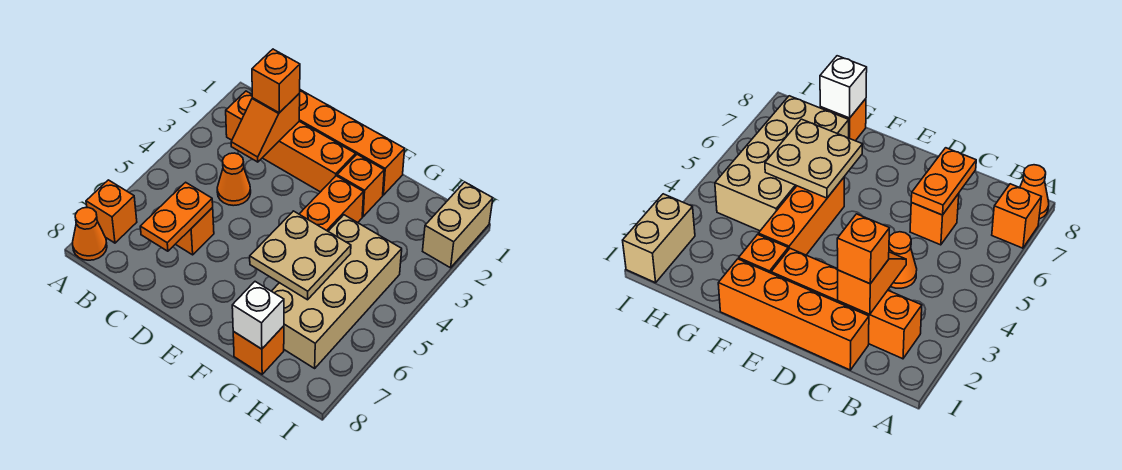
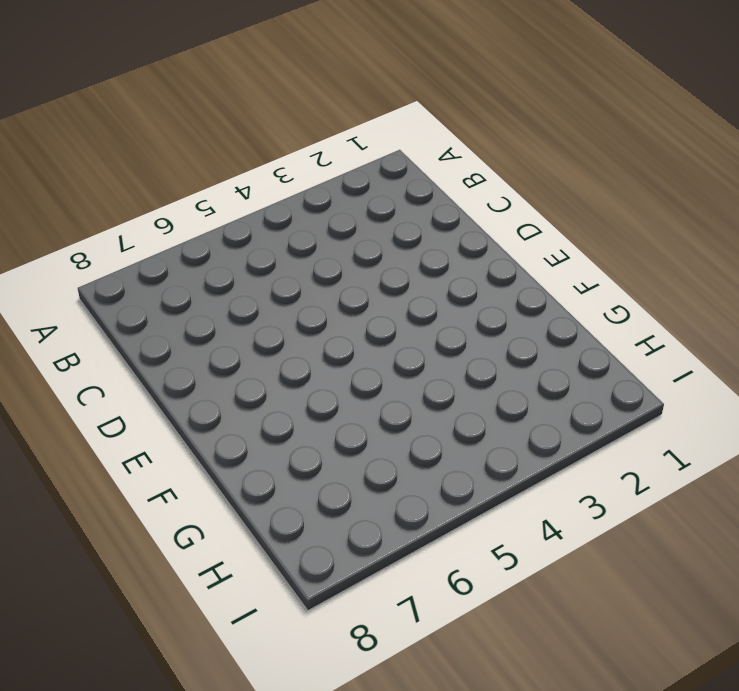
none -> orange 1x1 brick [86,180,137,243]
none -> orange 1x1 cone [73,208,107,260]
none -> orange 1x4 brick [226,91,356,192]

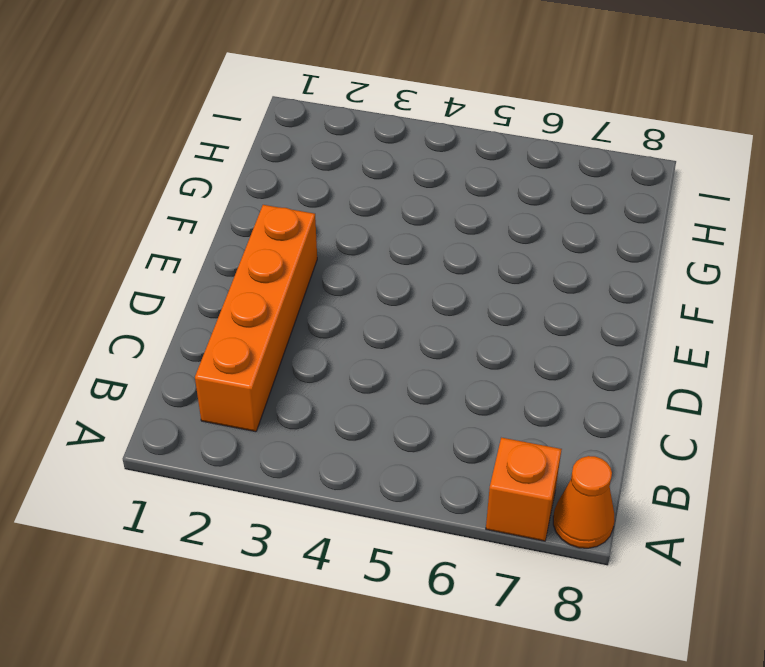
none -> orange 1x4 brick [299,90,405,195]
none -> orange 1x1 cone [217,153,251,206]
none -> orange 1x1 brick [176,208,214,255]

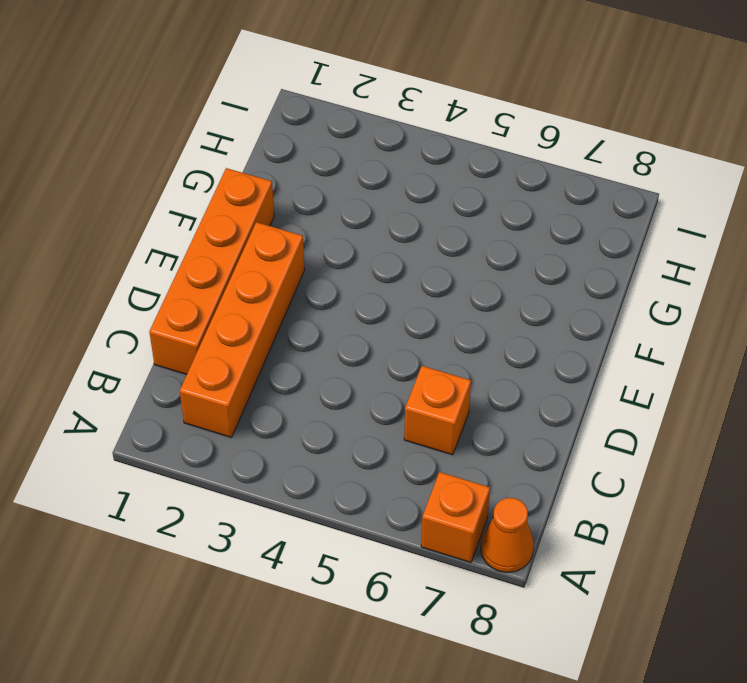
none -> orange 1x1 cone [217,153,251,206]
none -> orange 1x1 brick [337,154,384,217]
none -> orange 1x3 brick [299,176,364,231]

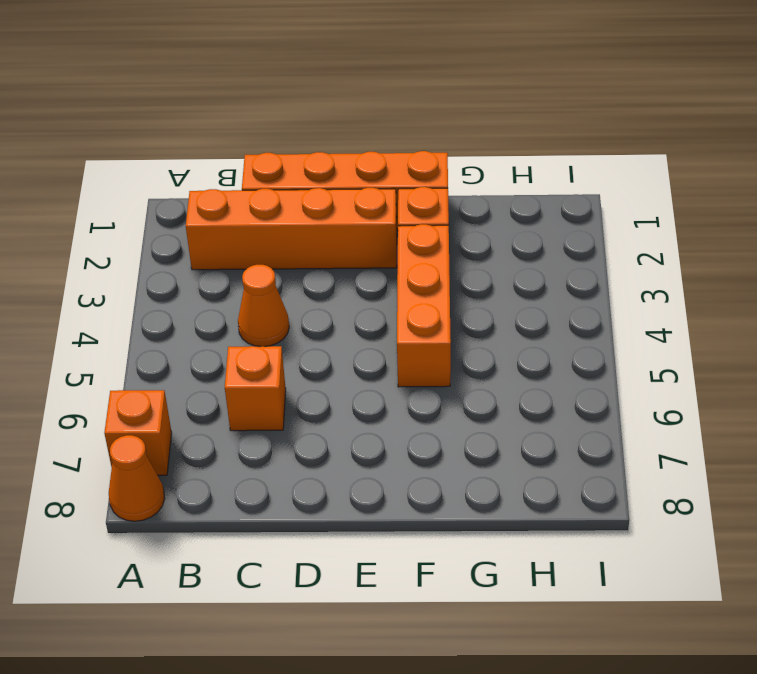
none -> tan 2x4 brick [272,215,402,368]
none -> orange 1x1 brick [233,326,284,374]
none -> tan 1x2 brick [423,182,493,268]

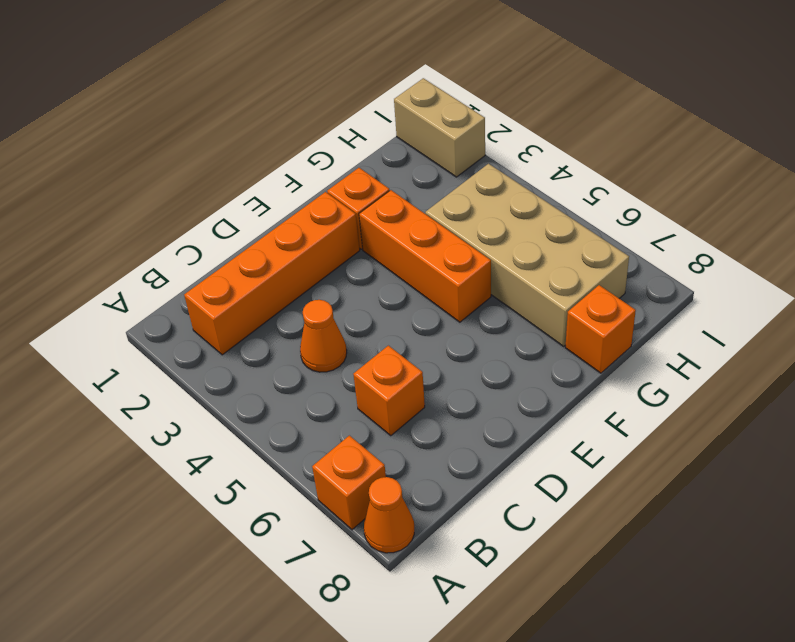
none -> orange 1x4 brick [299,90,405,195]
none -> orange 1x2 slope [231,93,300,162]
none -> orange 1x2 plate [140,182,213,251]

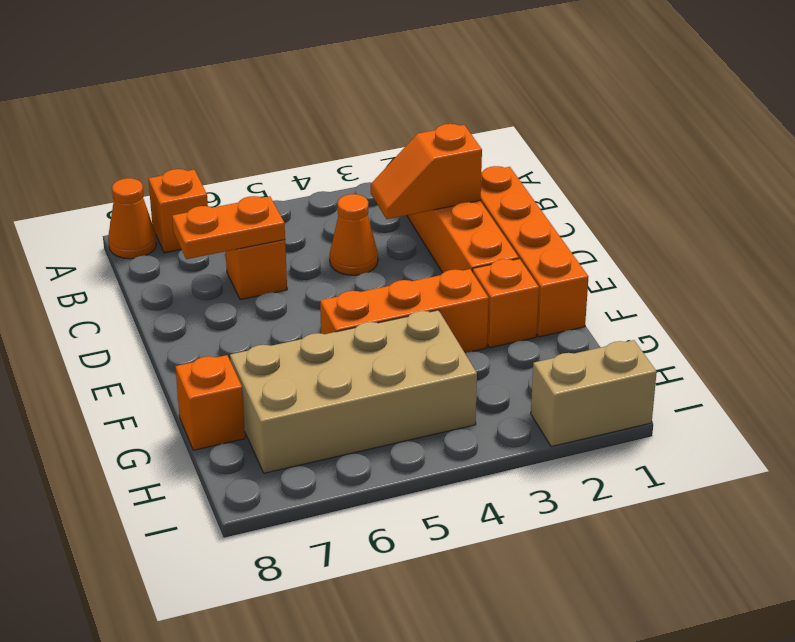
none -> tan 2x2 plate [250,211,351,300]
none -> white 1x1 brick [232,282,284,349]
none -> orange 1x1 brick [252,49,300,113]

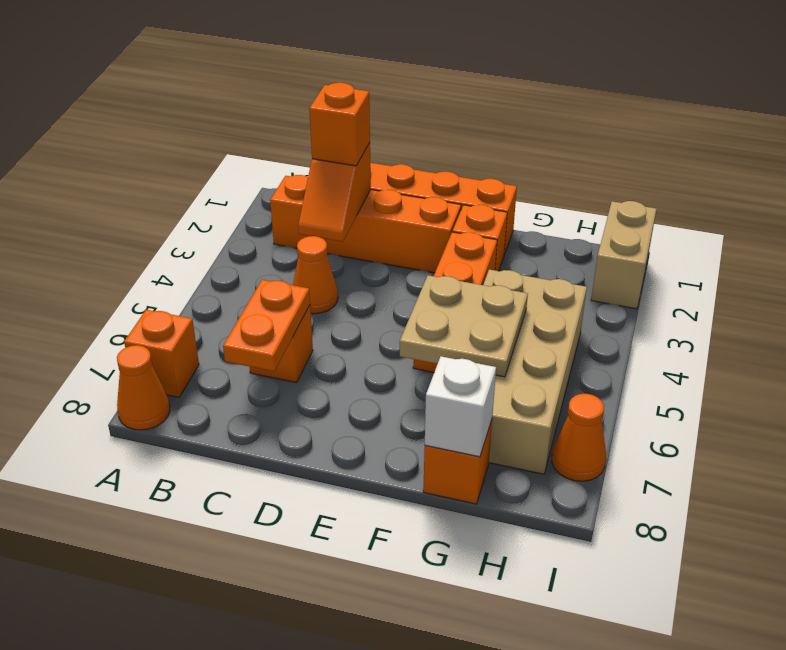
orange 1x1 cone [552,394,606,481] -> none

